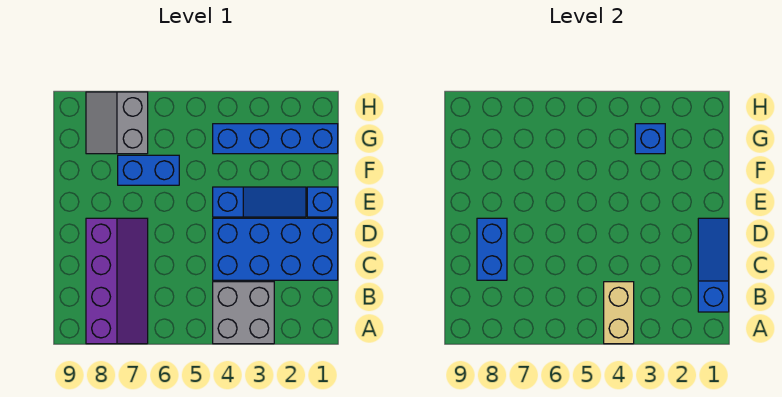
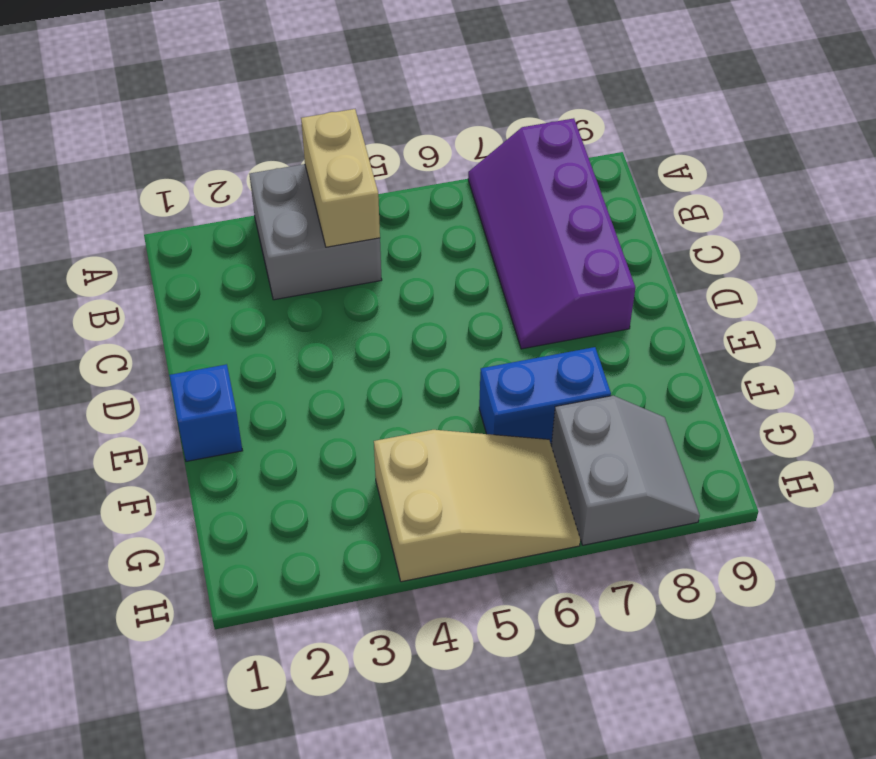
tan 2x3 slope [374,430,580,582] -> blue 1x4 brick [213,124,338,154]
none -> blue 2x4 brick [213,218,338,280]
none -> blue 1x3 slope [213,187,306,217]
none -> blue 1x3 slope [698,218,729,312]

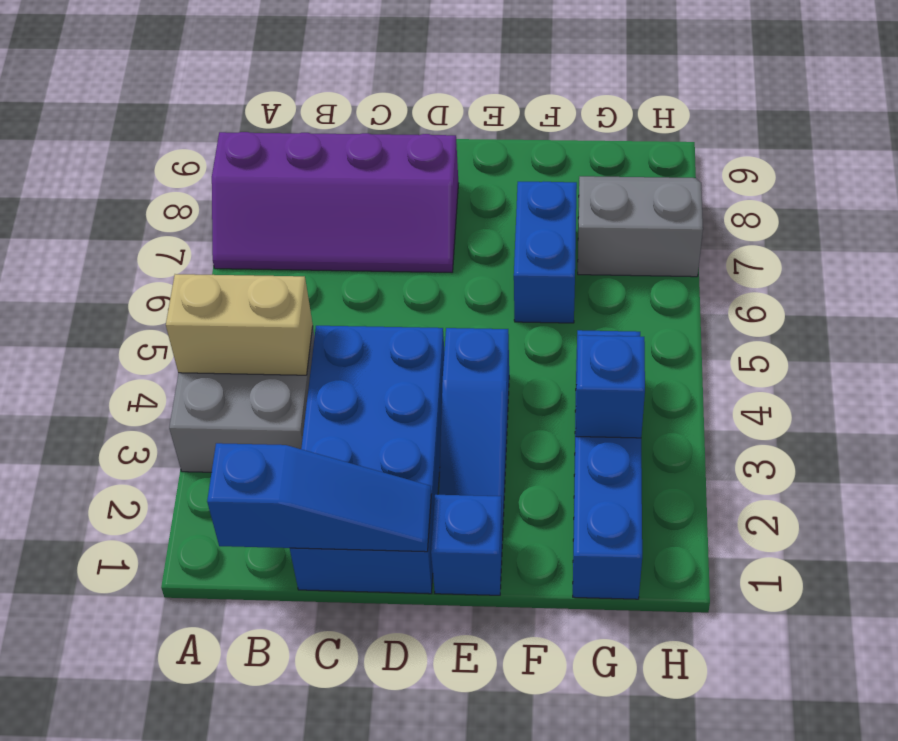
none -> blue 1x2 brick [477,218,507,280]

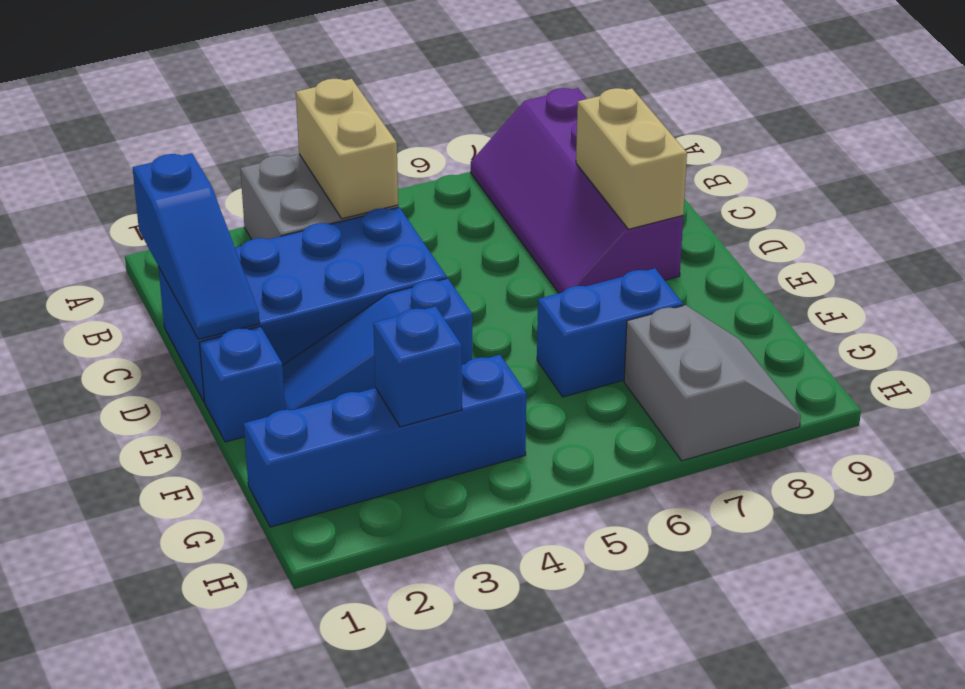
tan 1x2 brick [576,88,687,229] -> blue 1x2 brick [477,218,507,280]

